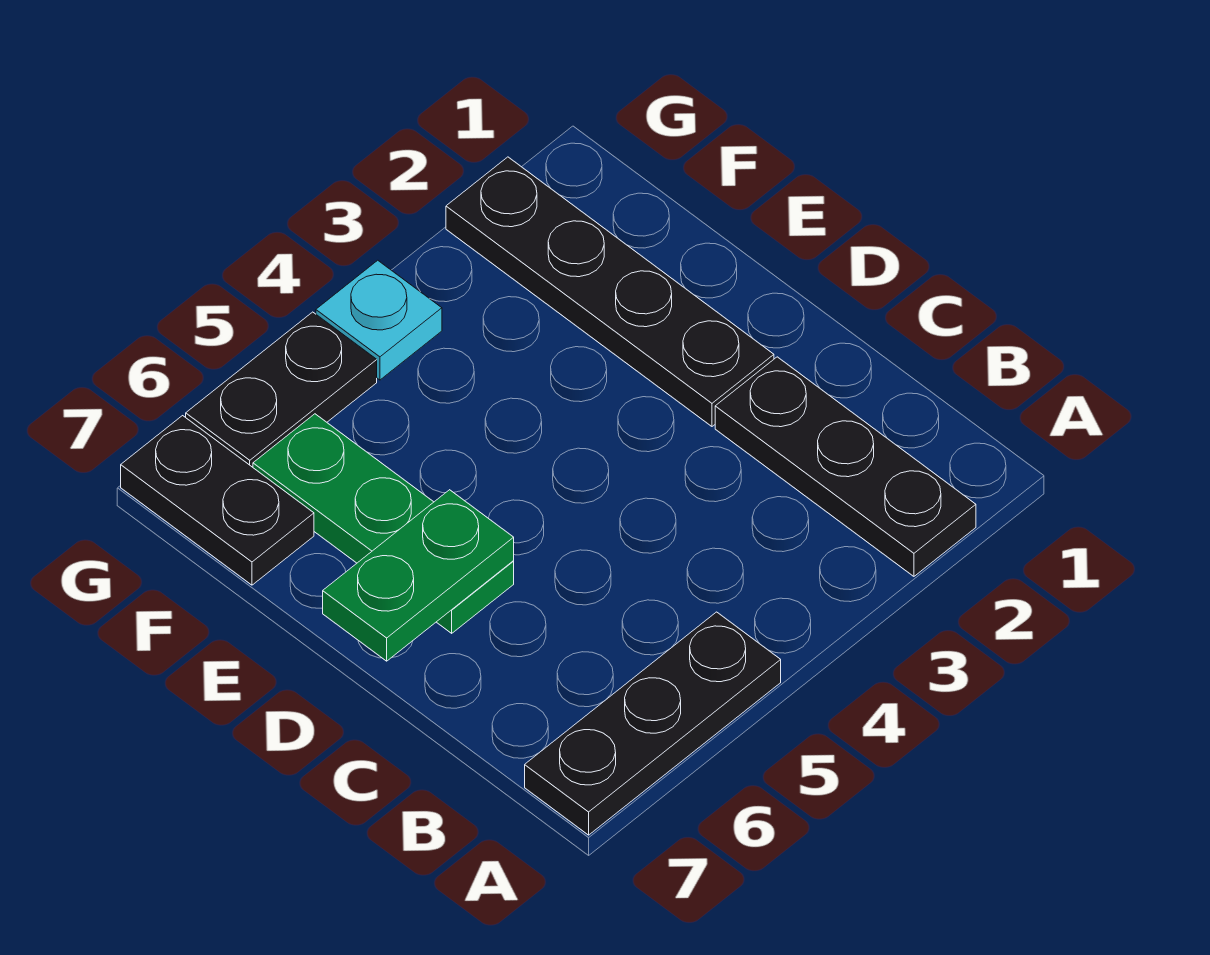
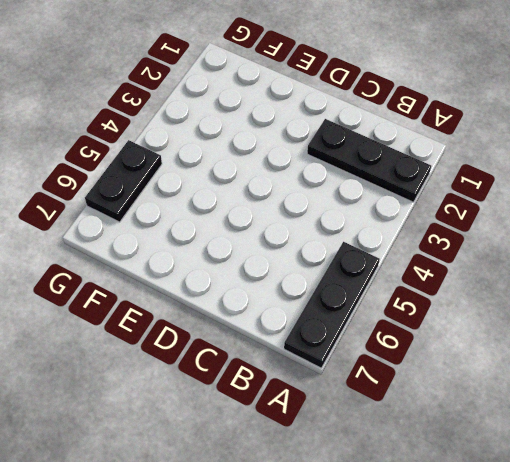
none -> black 1x4 plate [446,157,774,426]
none -> green 1x3 plate [253,414,514,633]

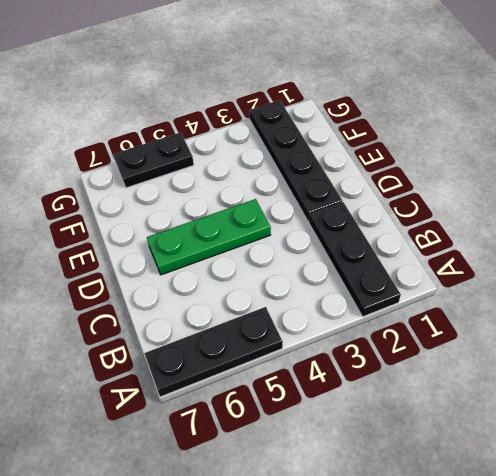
green 1x3 plate [147,199,271,275] -> green 1x3 plate turned to [253,414,514,633]
none -> black 1x2 plate [121,416,314,585]
none -> cyan 1x1 plate [316,260,442,380]

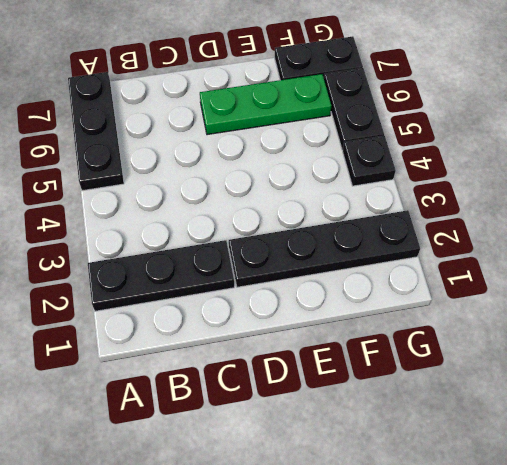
black 1x1 plate [343,136,396,186] -> cyan 1x1 plate [316,260,442,380]
none -> green 1x2 plate [323,490,514,661]

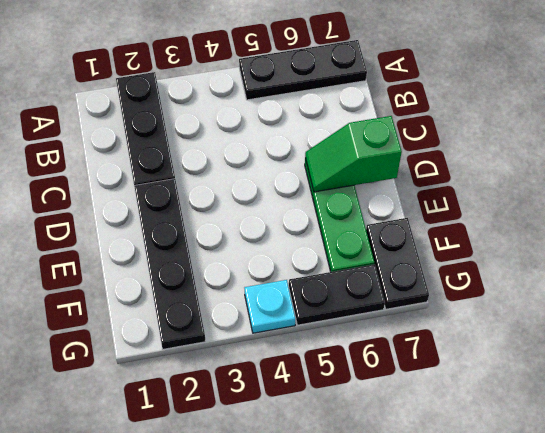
green 1x2 slope [305,116,402,192] -> green 1x2 plate [323,490,514,661]

